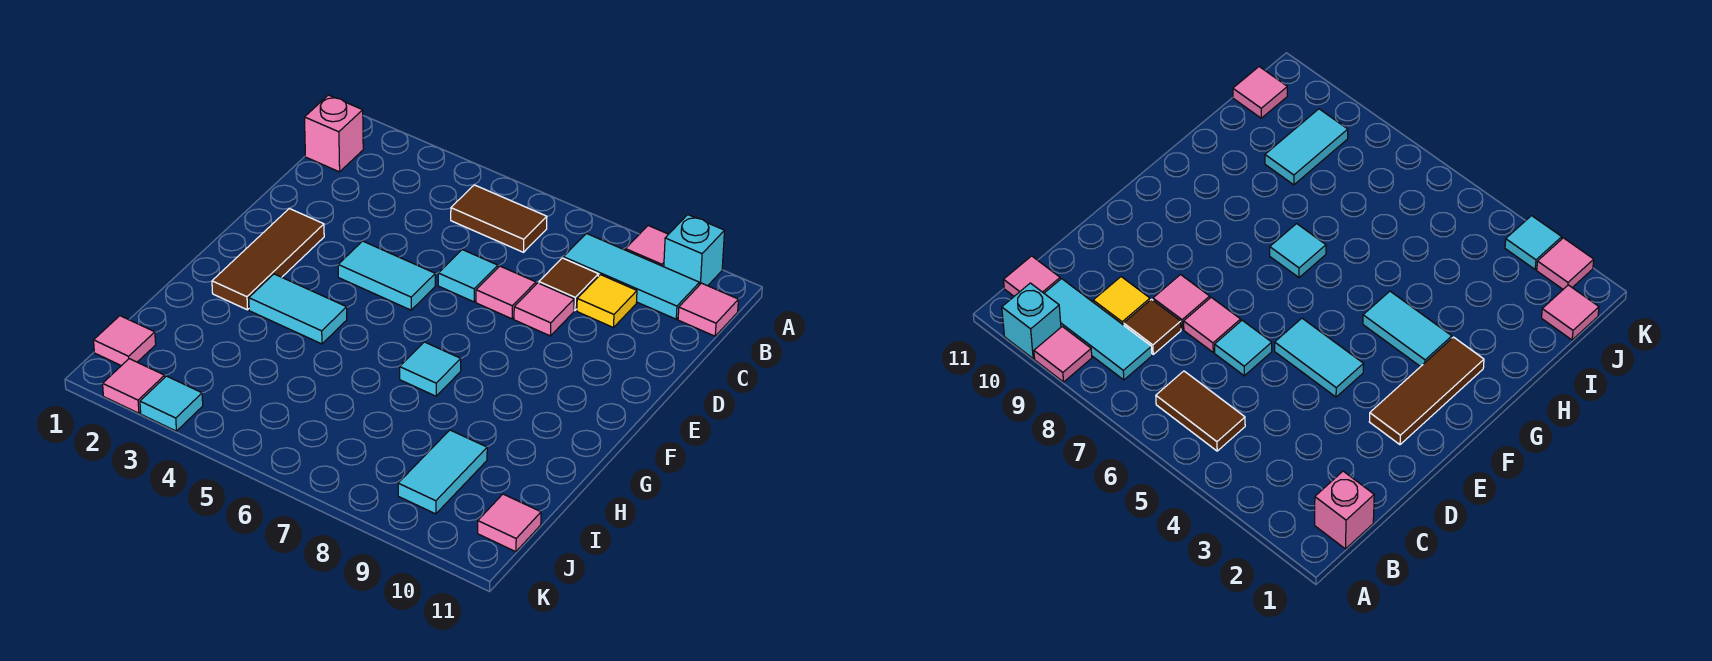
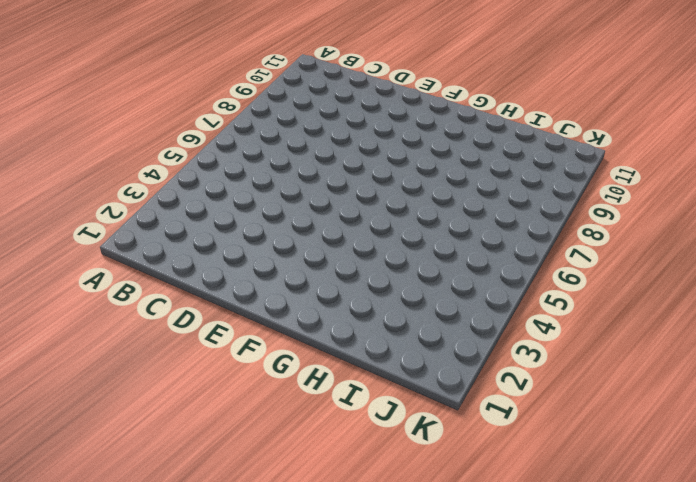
none -> pink 1x1 tile [625,226,668,267]
none -> cyan 1x1 brick [664,215,724,286]
none -> pink 1x1 brick [304,95,363,172]

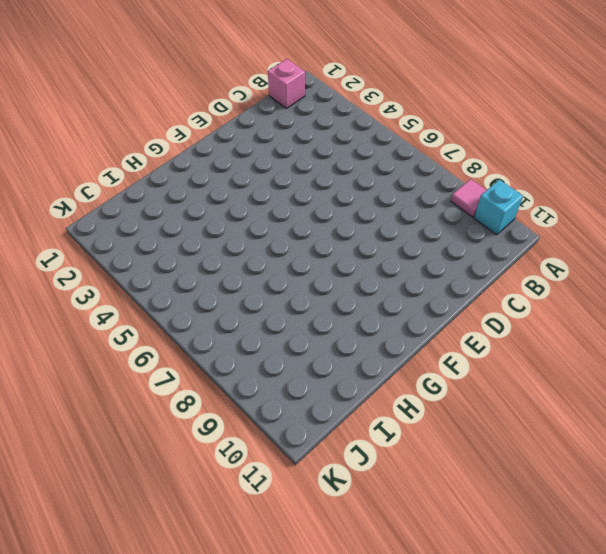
none -> brown 1x2 tile [451,185,547,252]
none -> cyan 1x3 tile [563,234,699,319]
none -> pink 1x1 tile [678,283,738,336]

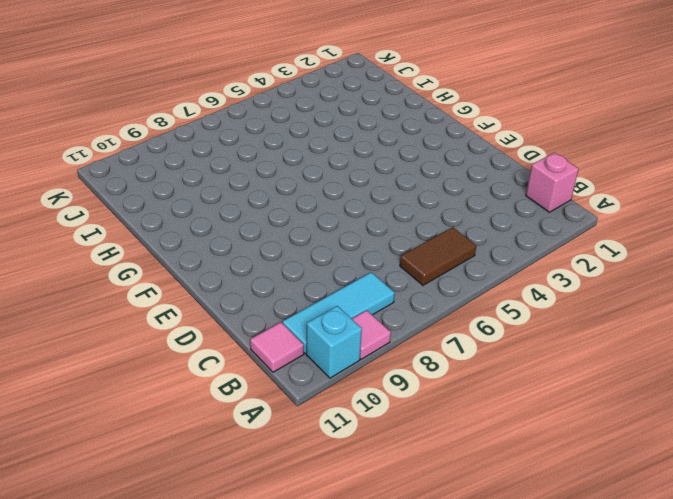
none -> brown 1x1 tile [539,258,599,311]
none -> yellow 1x1 tile [577,275,637,328]
none -> cyan 1x1 tile [438,250,498,302]

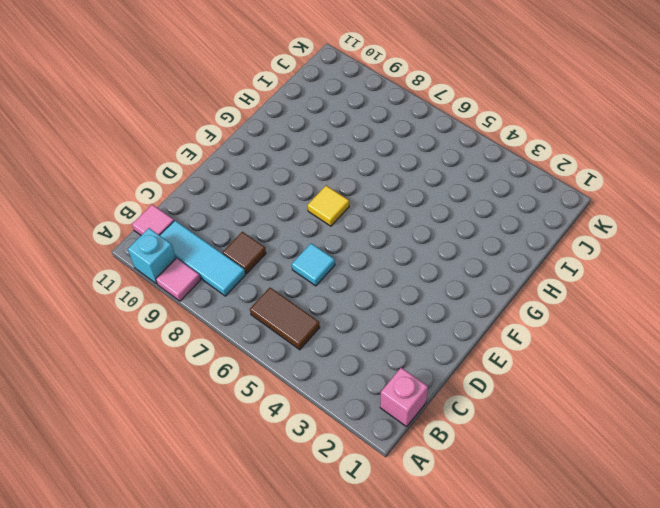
yellow 1x1 tile [308,186,349,226] -> yellow 1x1 tile moved to [577,275,637,328]
none -> pink 1x1 tile [476,266,536,319]
none -> pink 1x1 tile [514,283,574,336]
none -> brown 1x3 tile [212,208,324,310]

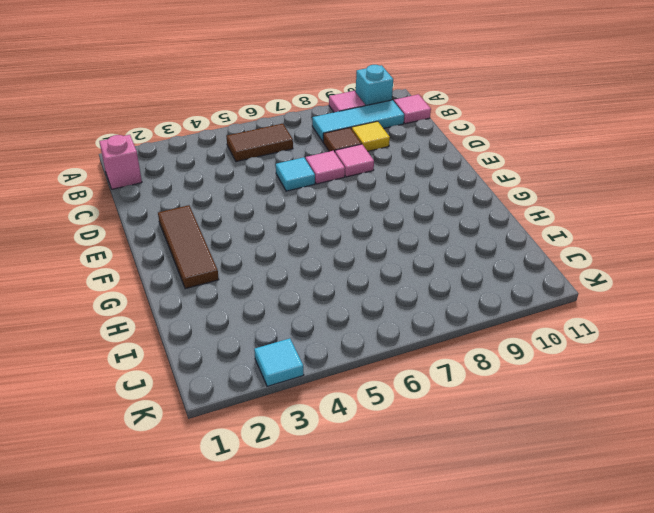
none -> cyan 1x2 tile [338,241,435,310]
none -> cyan 1x2 tile [249,274,347,344]
none -> cyan 1x1 tile [400,342,461,396]

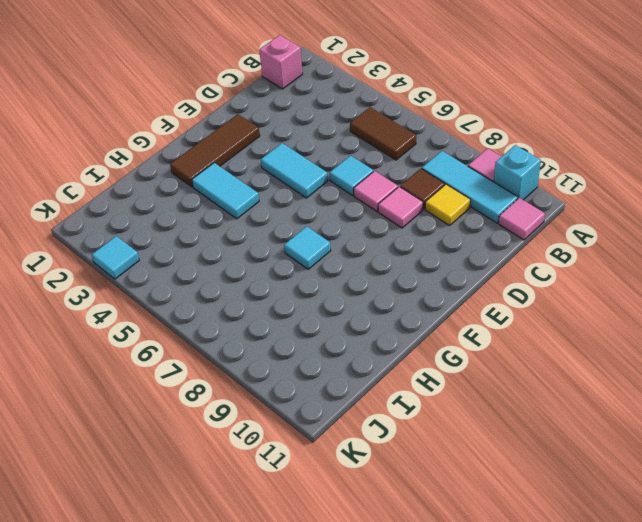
none -> cyan 1x2 tile [398,430,487,514]
none -> pink 1x1 tile [94,316,156,366]
none -> pink 1x1 tile [478,494,541,552]

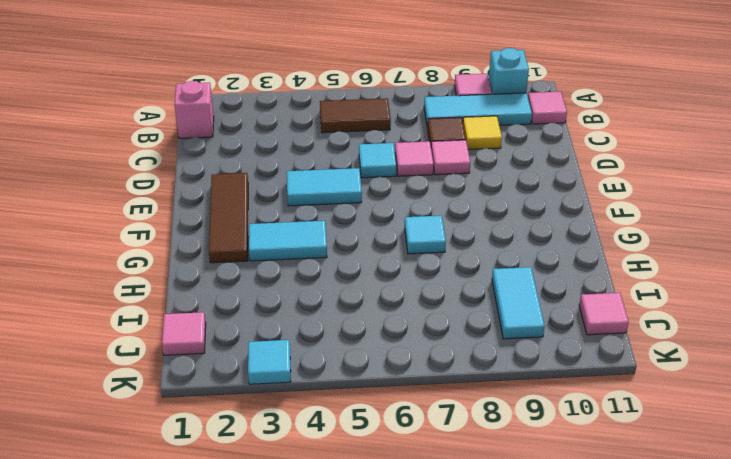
none -> pink 1x1 tile [103,359,165,413]

